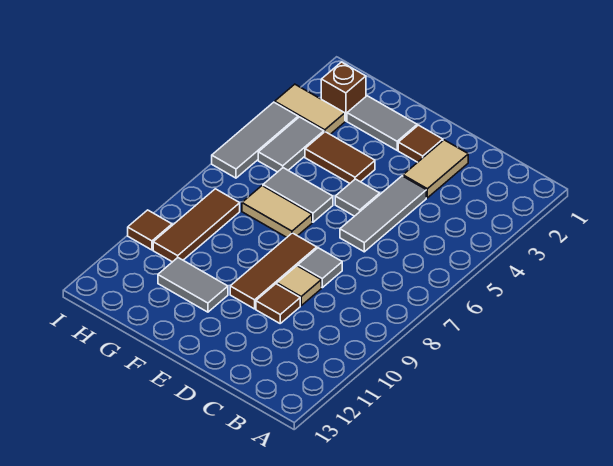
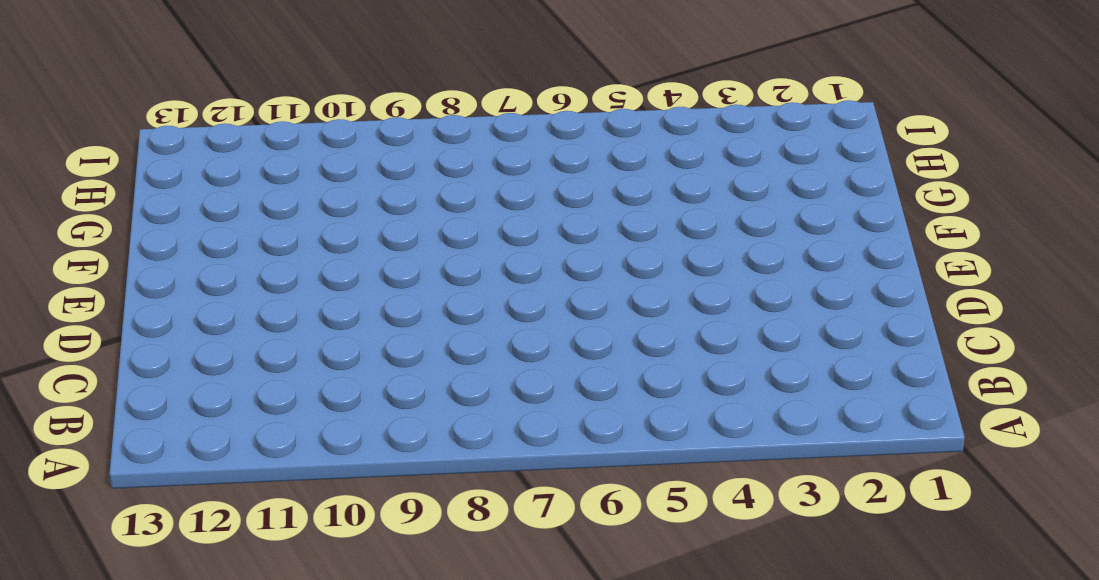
none -> tan 1x2 tile [403,140,468,198]
none -> grey 1x3 tile [340,176,426,252]
none -> grey 1x1 tile [298,248,342,288]

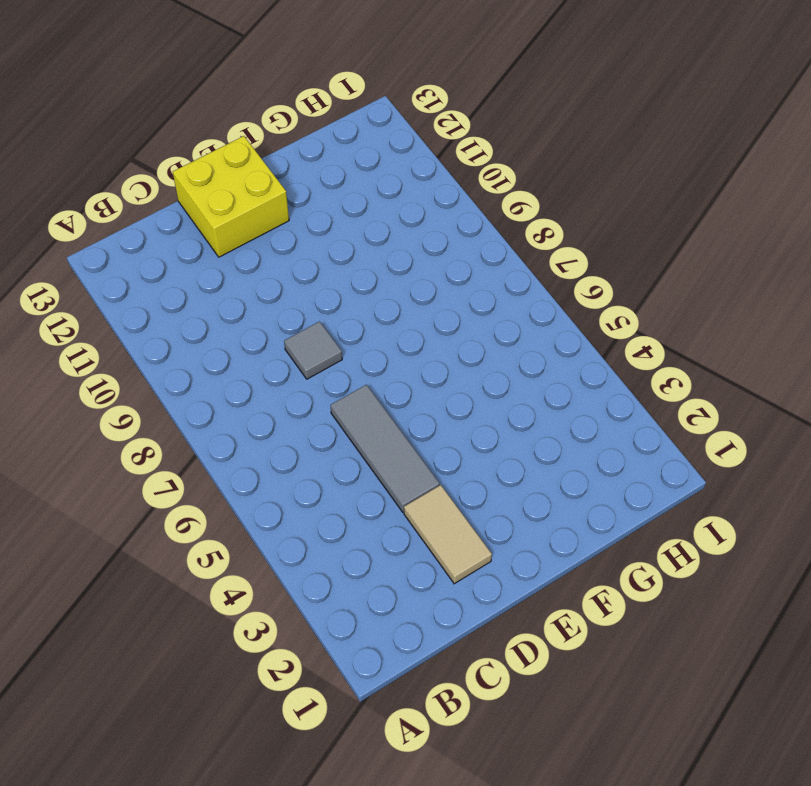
yellow 2x2 brick [173,136,289,257] -> none
none -> tan 1x1 tile [277,266,321,305]
none -> brown 1x1 tile [256,284,300,323]
none -> brown 1x1 tile [398,125,443,162]

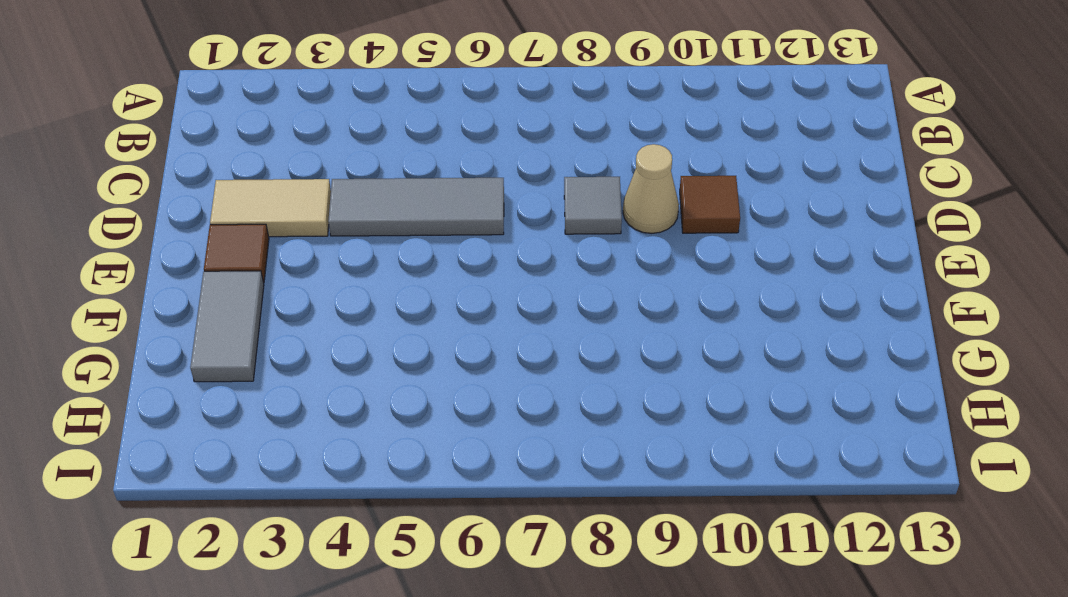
tan 1x1 cone [623,144,679,233] -> tan 1x1 tile [277,266,321,305]
none -> grey 1x1 tile [335,179,380,216]
none -> brown 1x3 tile [230,233,317,309]
none -> brown 1x2 tile [305,132,375,183]

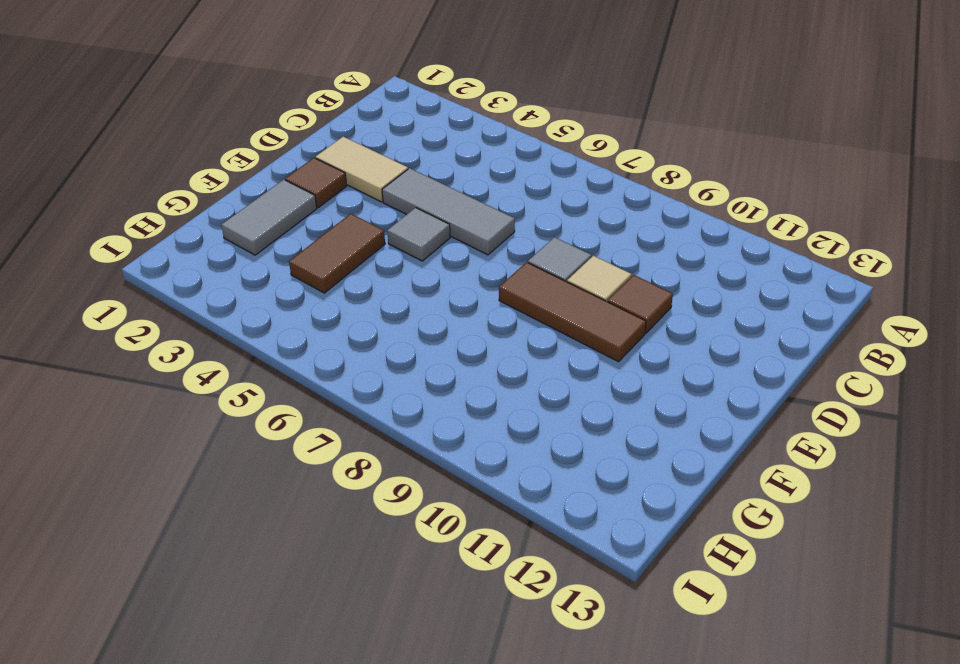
none -> grey 1x2 tile [263,168,333,222]
none -> tan 1x2 tile [242,186,312,237]
none -> grey 1x2 tile [158,258,228,312]

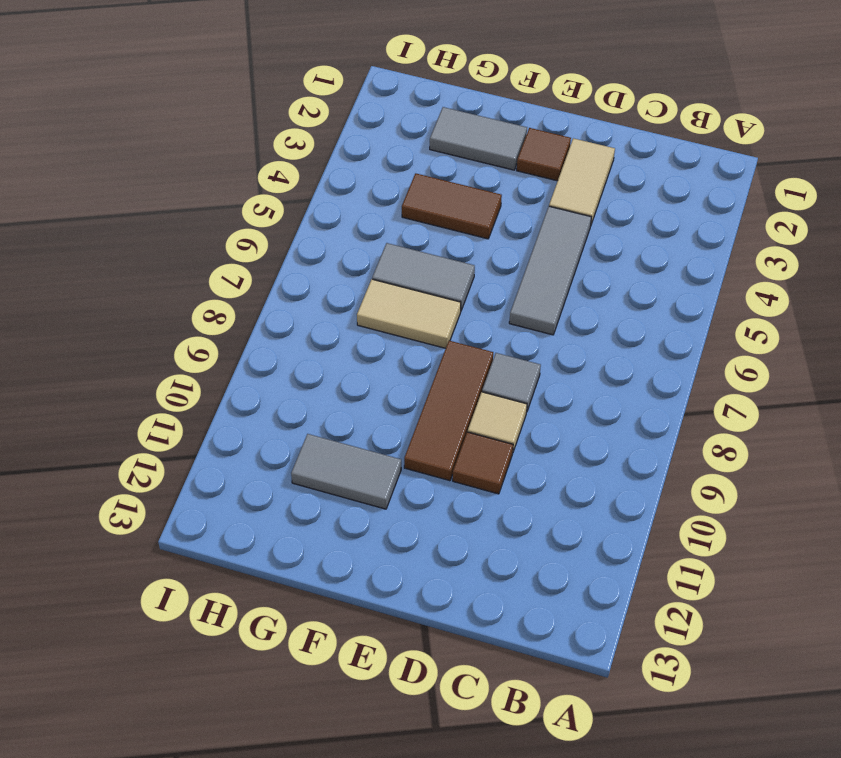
none -> grey 1x1 tile [335,179,380,216]
none -> brown 1x1 brick [321,62,366,121]
none -> tan 1x2 tile [275,84,345,134]

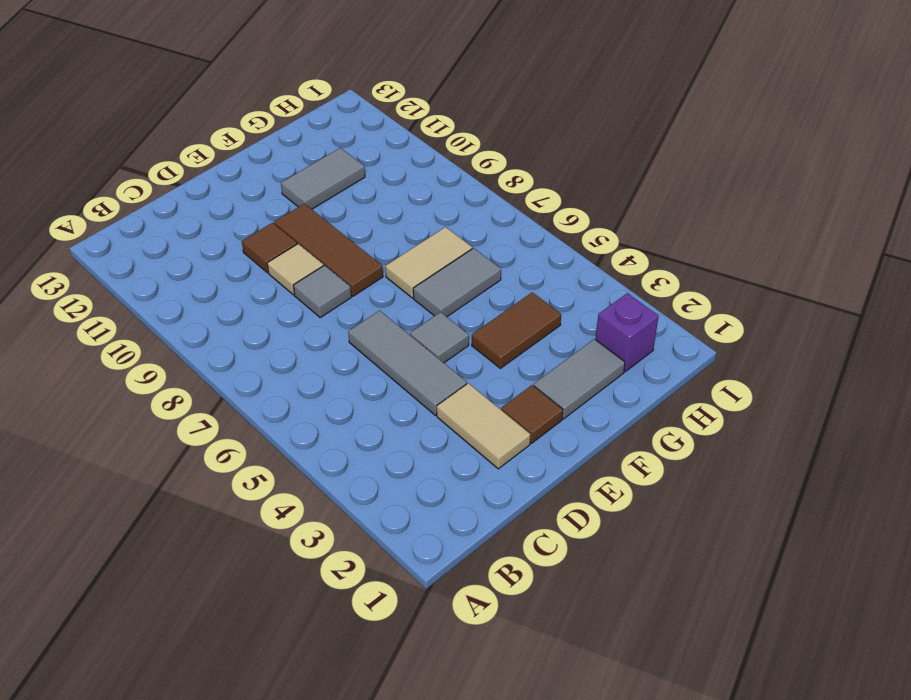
purple 1x1 brick [596,293,659,372] -> brown 1x1 brick [321,62,366,121]
none -> tan 1x2 tile [275,84,345,134]
none -> grey 1x2 tile [258,117,324,172]
none -> brown 1x3 tile [153,189,240,262]

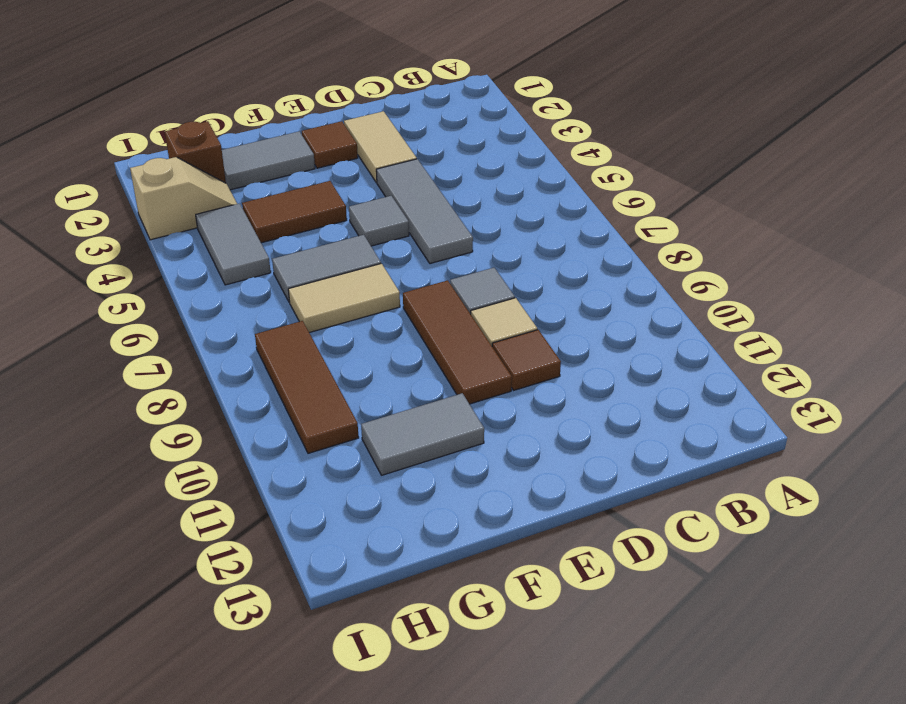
tan 1x2 slope [130,157,237,240] -> tan 1x2 tile [275,84,345,134]
none -> grey 1x3 tile [212,102,298,178]
none -> brown 1x1 tile [128,210,172,250]

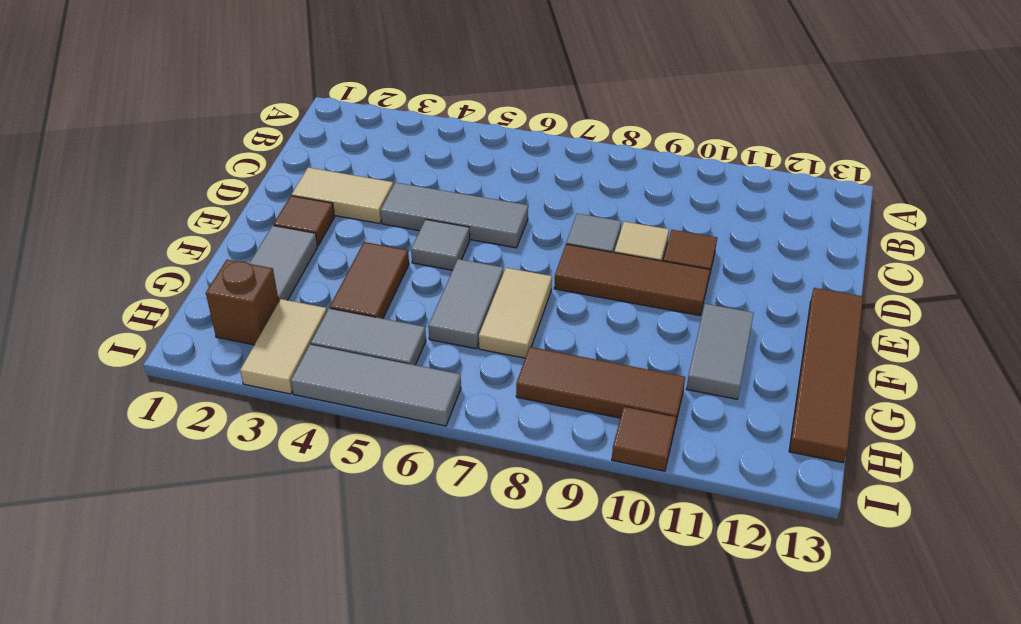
brown 1x4 tile [789,288,863,463] -> none

